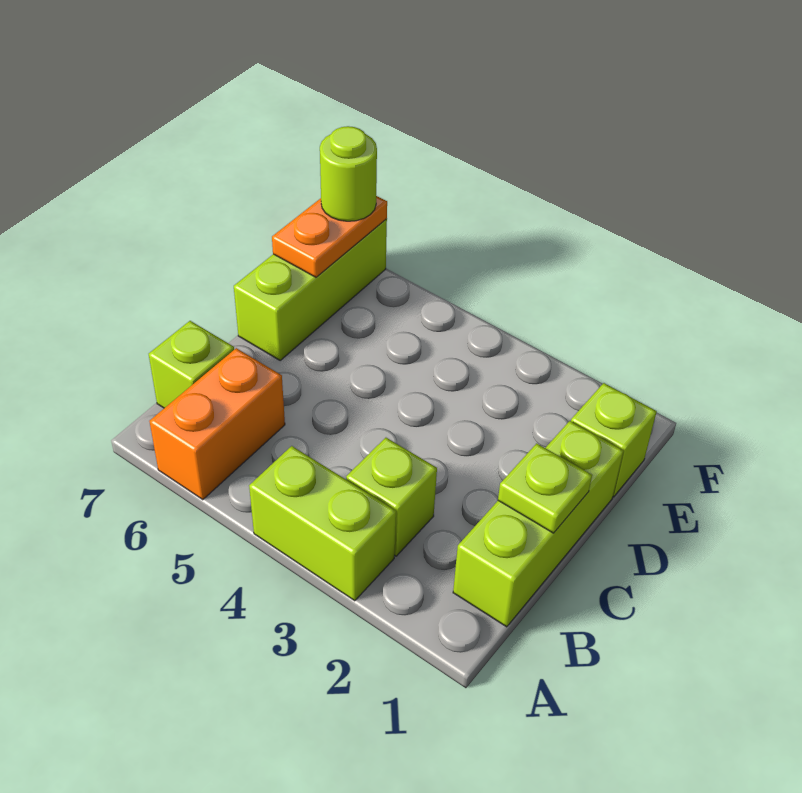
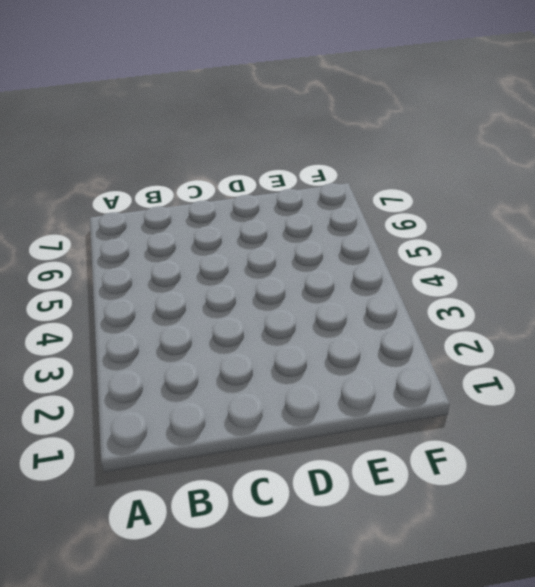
none -> lime 1x2 brick [249,446,396,601]
none -> orange 1x2 brick [149,348,285,500]

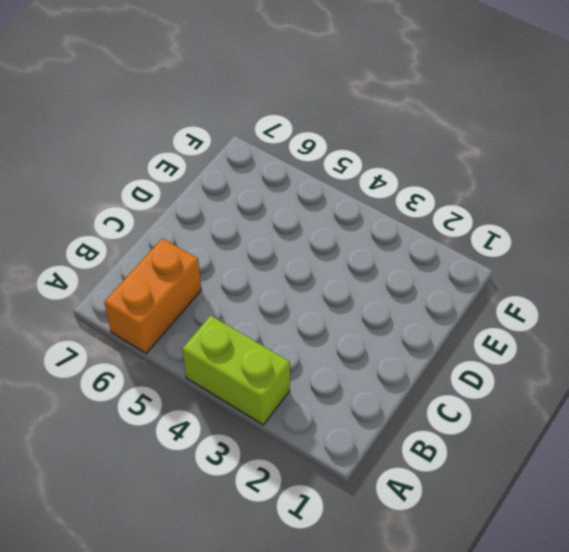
none -> lime 1x3 brick [453,421,624,627]
none -> lime 1x1 brick [346,438,437,556]

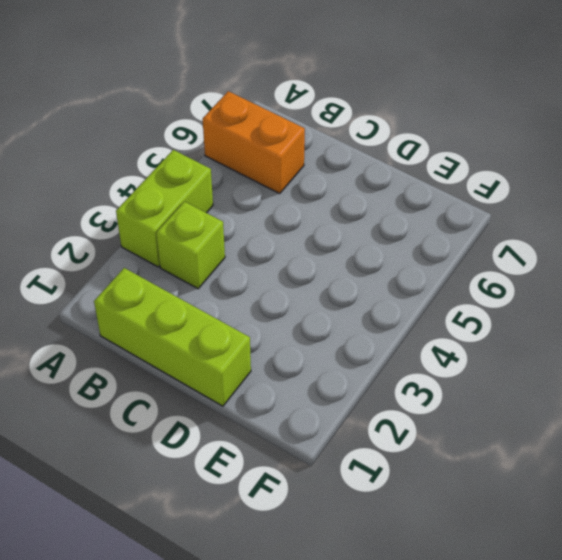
none -> lime 1x1 brick [149,321,234,408]
none -> lime 1x3 brick [234,219,387,360]

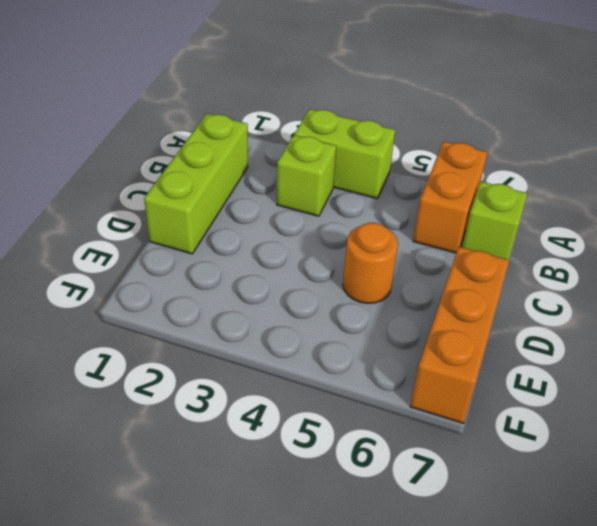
orange 1x1 round brick [343,223,398,303] -> none
orange 1x3 brick [410,247,509,424] -> lime 1x3 brick [234,219,387,360]
none -> lime 1x1 brick [571,383,657,497]
none -> lime 1x1 plate [498,443,592,533]

